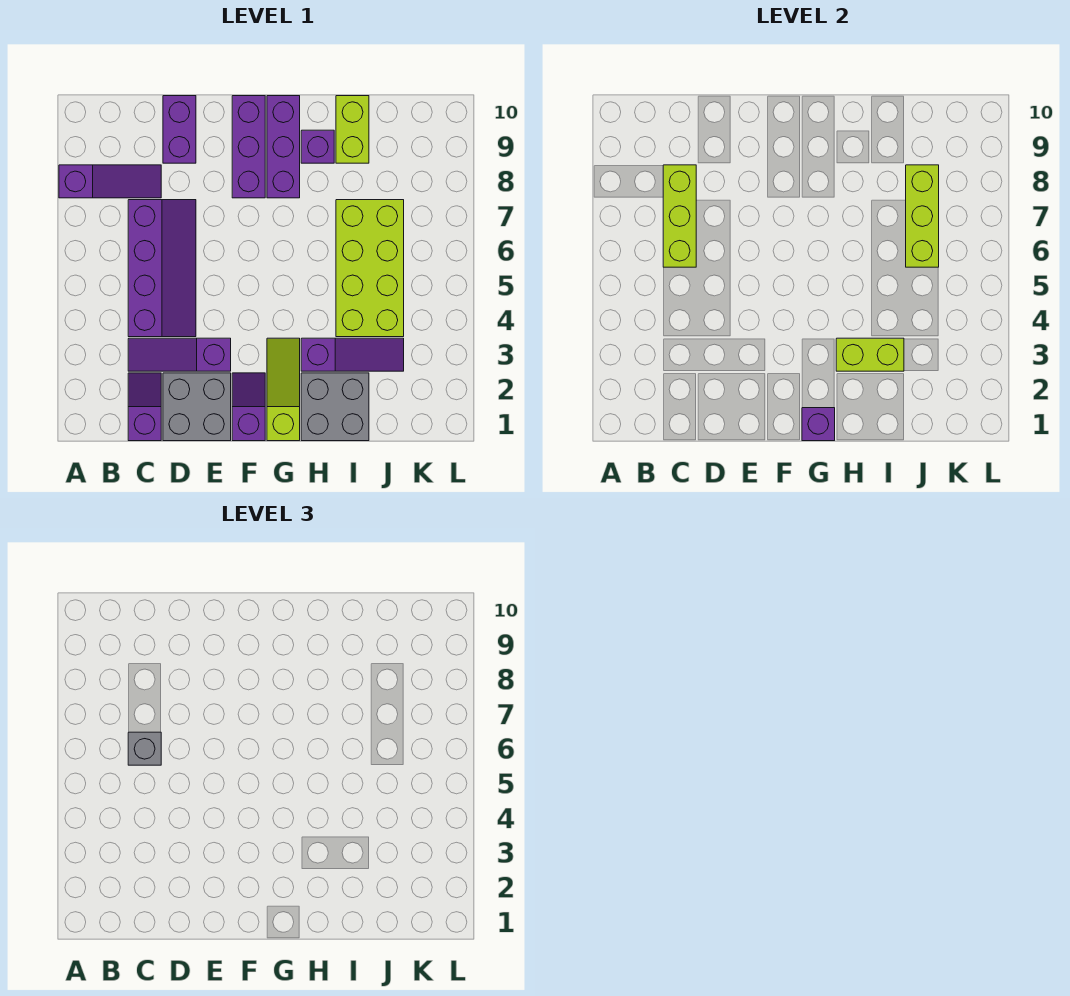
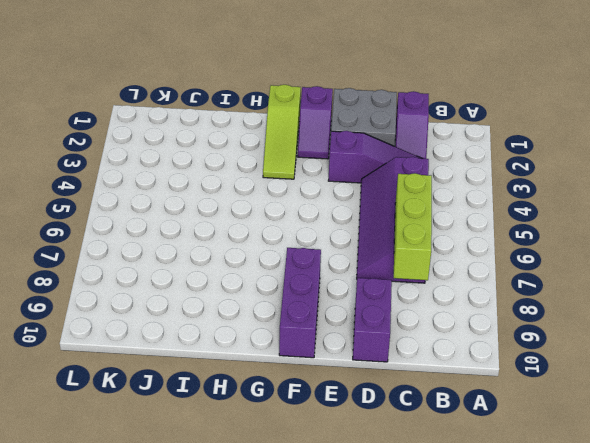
none -> purple 1x3 slope [59,165,161,198]
none -> purple 1x3 brick [267,96,300,198]
none -> grey 2x2 brick [301,373,369,441]

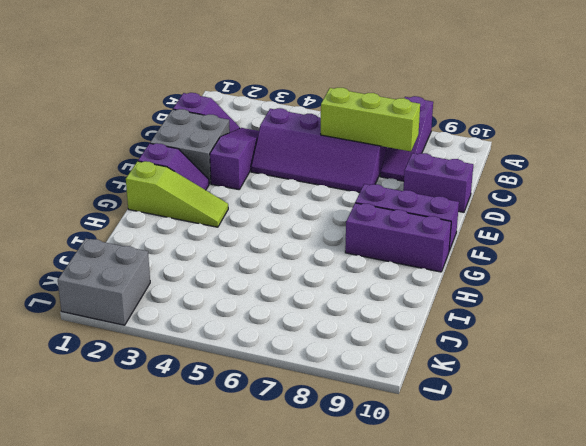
grey 2x2 brick [58,238,150,325] -> grey 2x2 brick moved to [301,373,369,441]
none -> purple 1x3 slope [301,338,404,371]
none -> purple 1x1 brick [301,130,334,163]
none -> lime 2x4 brick [336,200,404,337]

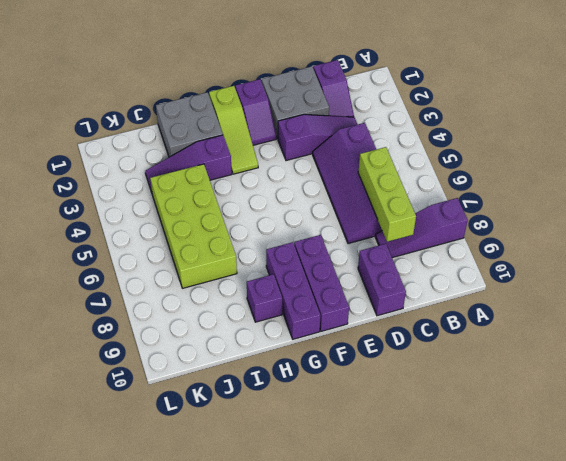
none -> lime 1x2 brick [336,96,369,163]
none -> purple 1x1 brick [802,408,835,441]
none -> lime 1x2 brick [836,338,904,371]

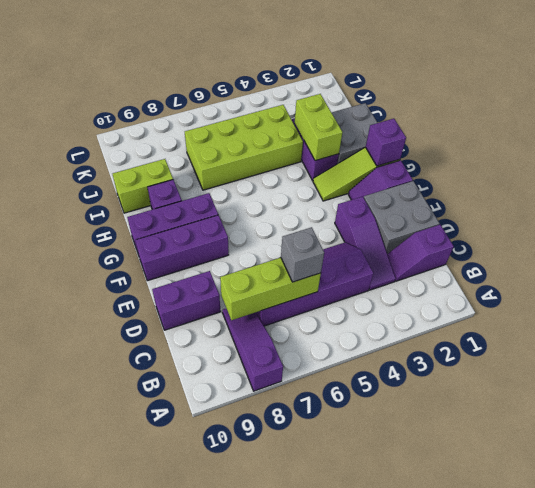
none -> lime 1x3 brick [906,165,939,267]

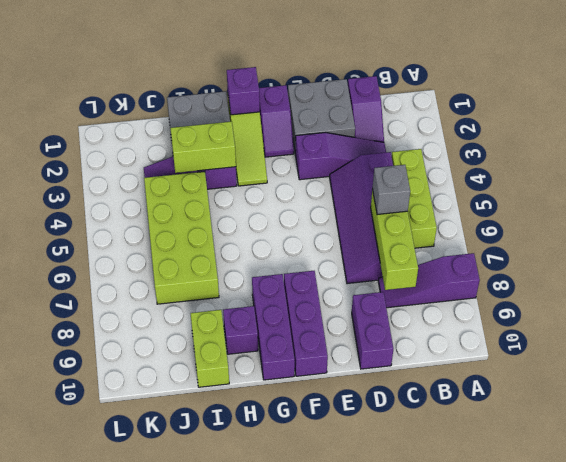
lime 1x3 brick [392,149,437,248] -> lime 1x3 brick moved to [906,165,939,267]

